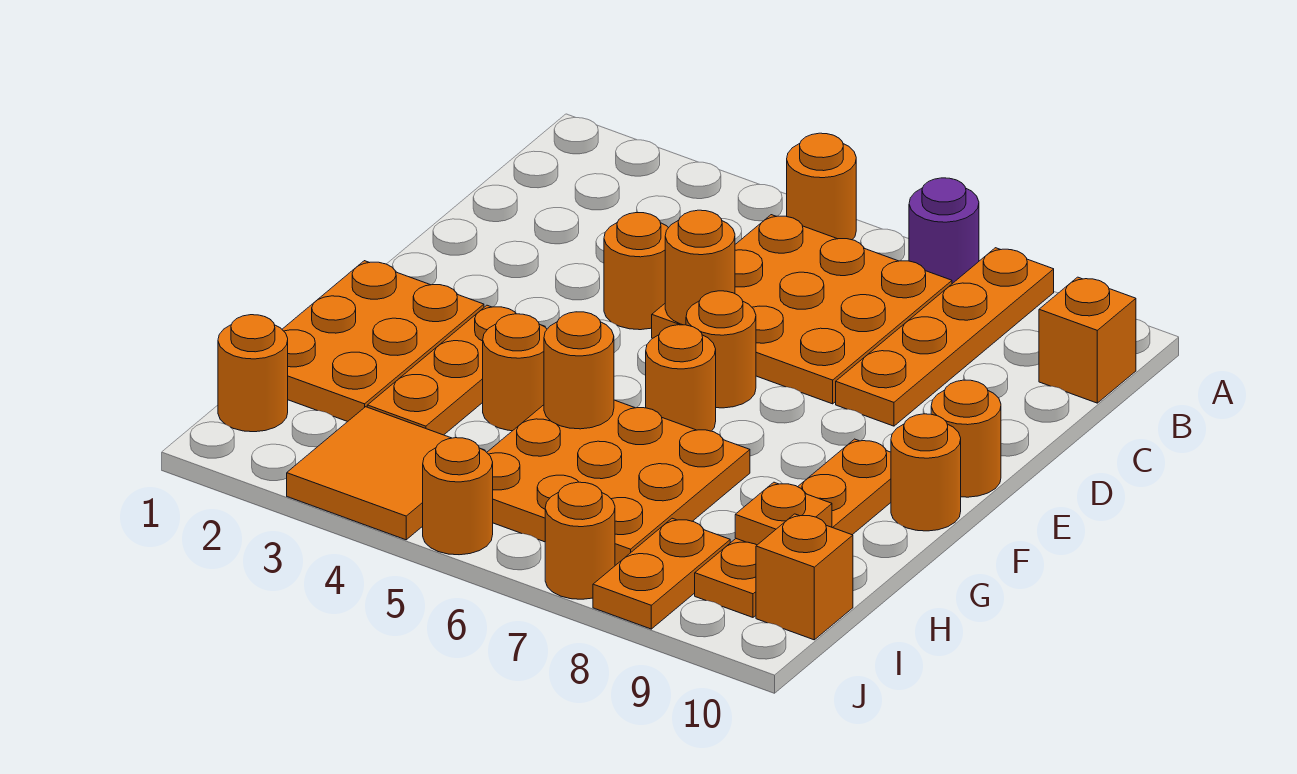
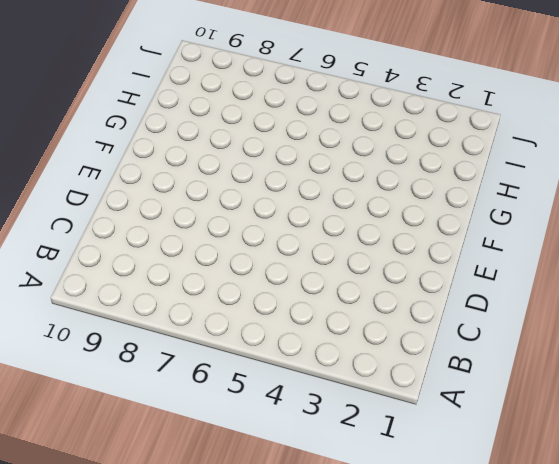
none -> orange 1x1 round brick [787,133,856,240]
none -> purple 1x1 round brick [909,178,979,284]
none -> orange 1x4 plate [836,248,1054,426]

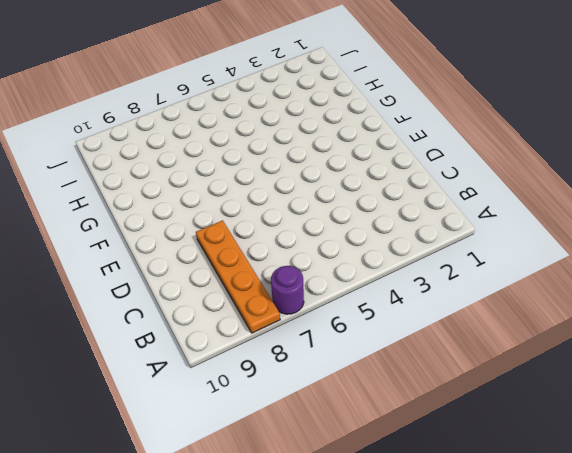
none -> orange 1x1 round brick [787,133,856,240]
none -> orange 3x3 plate [652,215,952,404]
none -> orange 1x1 brick [1039,277,1136,403]

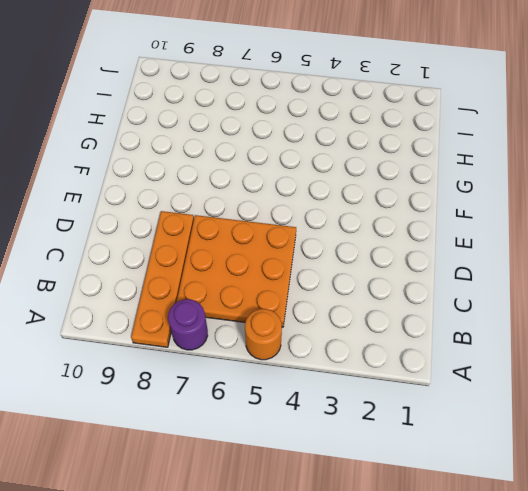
none -> orange 1x1 brick [1039,277,1136,403]
none -> orange 1x1 round brick [604,213,668,330]
none -> orange 1x1 round brick [686,291,756,408]

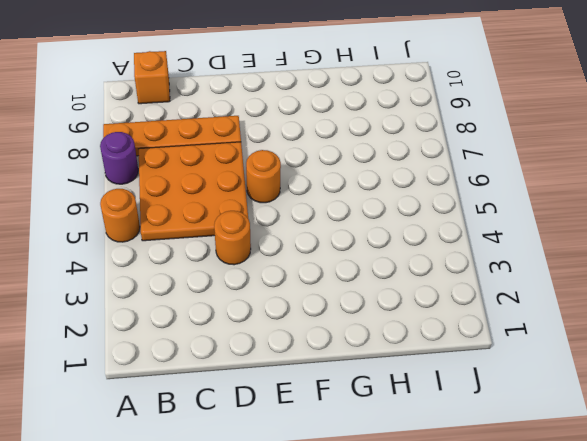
none -> orange 1x1 round brick [931,380,1001,497]
none -> orange 2x3 plate [282,261,484,422]
none -> orange 1x3 plate [367,305,545,435]

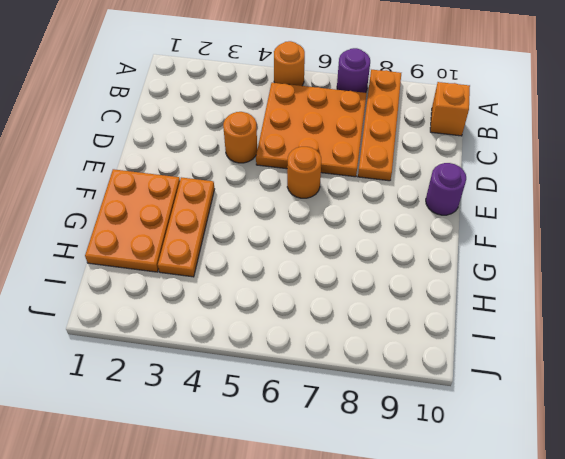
purple 1x1 round brick [426,163,466,215] -> orange 1x1 round brick [931,380,1001,497]
none -> orange 1x1 round brick [646,325,716,431]
none -> orange 1x4 plate [695,439,891,617]
none -> orange 1x1 round brick [891,414,961,531]

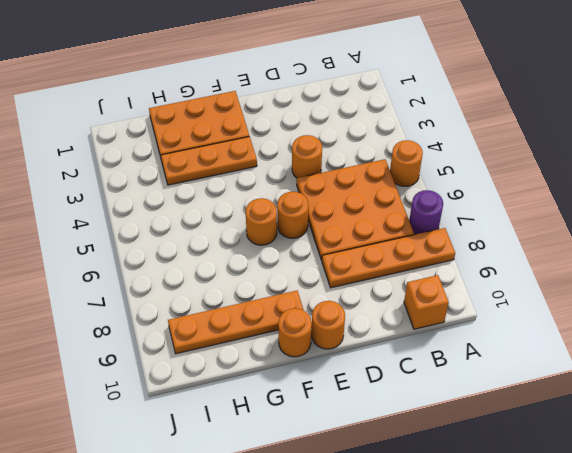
none -> orange 1x1 round brick [483,314,547,431]
none -> orange 3x3 plate [487,400,750,565]
none -> orange 1x1 round brick [218,315,288,432]

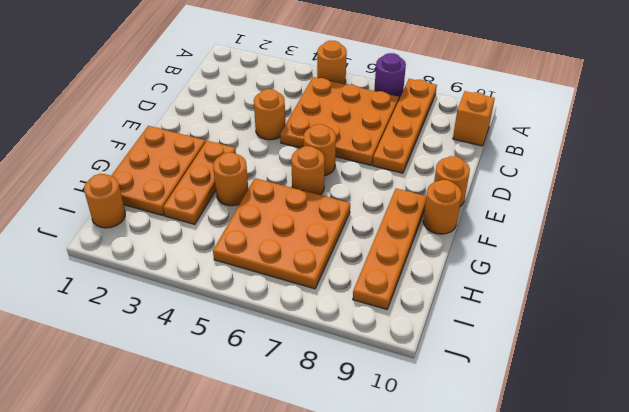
none -> orange 2x2 tile [287,407,485,540]
none -> orange 1x2 plate [593,518,730,629]
none -> orange 1x1 brick [756,514,853,640]

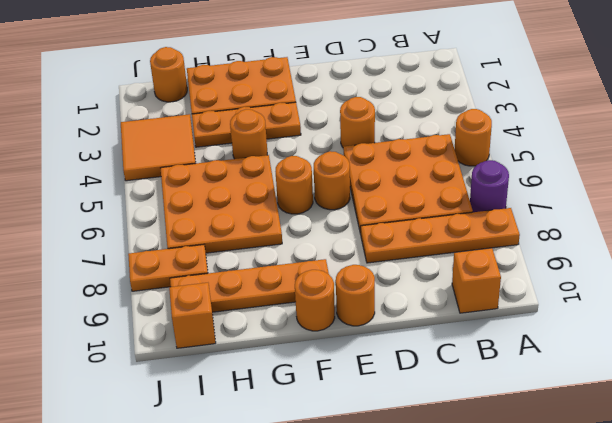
none -> orange 1x1 round brick [423,438,493,555]
none -> orange 1x1 round brick [545,482,615,599]
none -> orange 1x1 round brick [665,210,735,325]

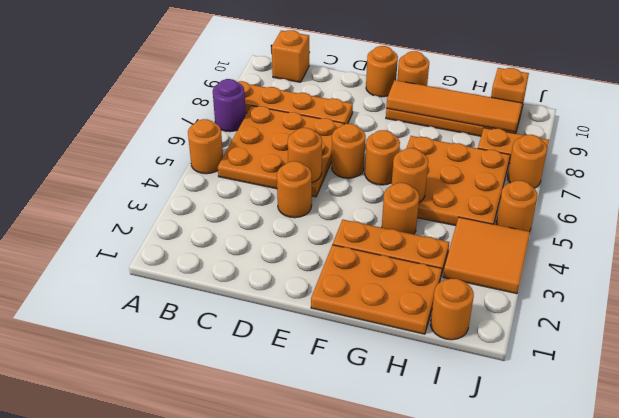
orange 1x4 tile [386,80,522,132] -> orange 1x1 plate [735,482,832,545]

